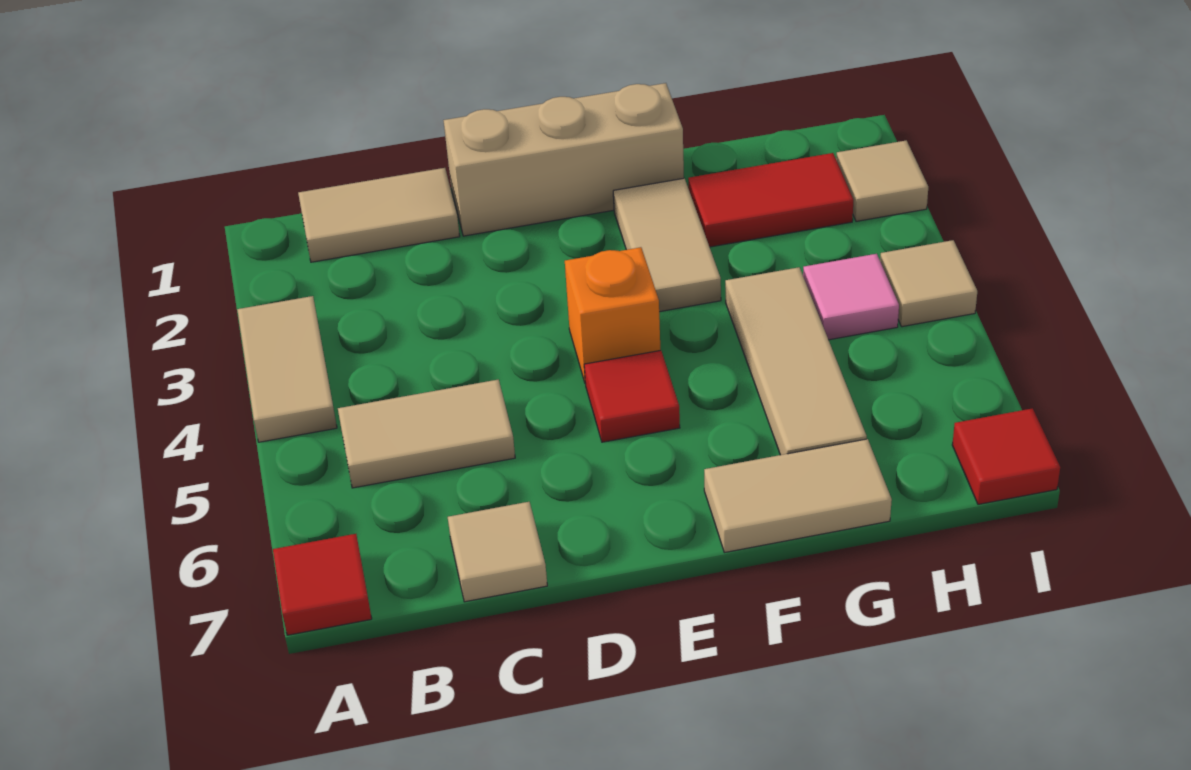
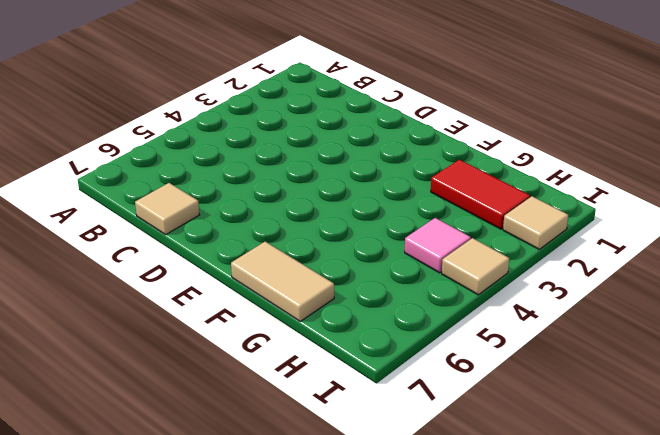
none -> tan 1x2 tile [237,296,337,442]
none -> red 1x1 tile [273,534,372,635]
none -> tan 1x2 tile [298,168,460,262]

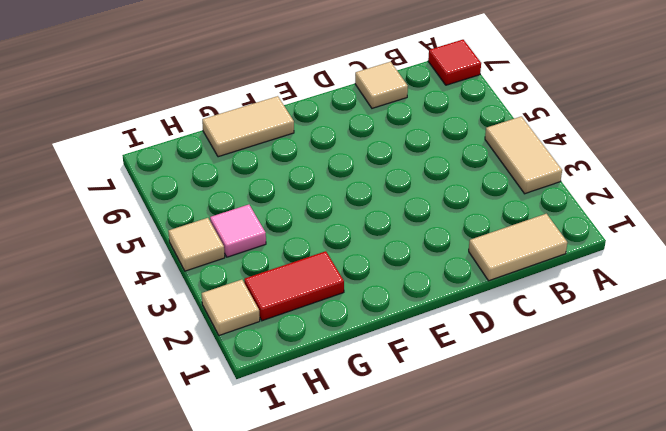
none -> tan 1x2 tile [338,380,515,488]
none -> tan 1x3 brick [443,83,684,236]
none -> orange 1x1 brick [565,247,660,384]

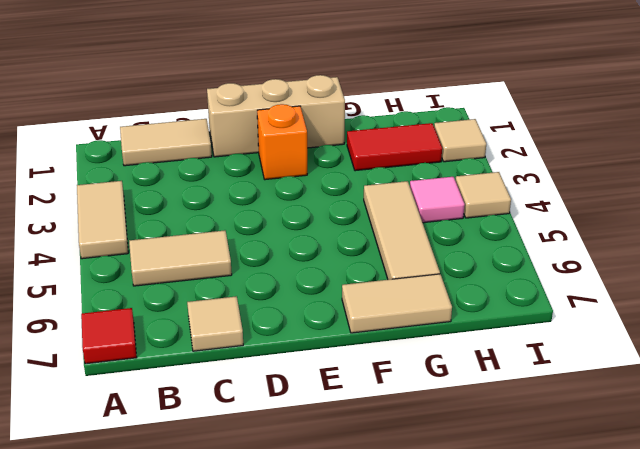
orange 1x1 brick [257,104,307,180] -> orange 1x1 brick moved to [565,247,660,384]
none -> red 1x1 tile [584,350,680,442]
none -> tan 1x2 tile [613,178,721,312]
none -> red 1x1 tile [952,408,1060,504]

